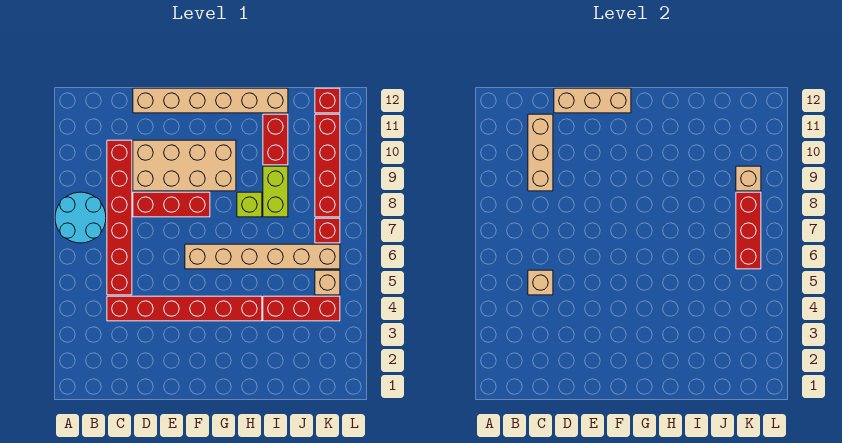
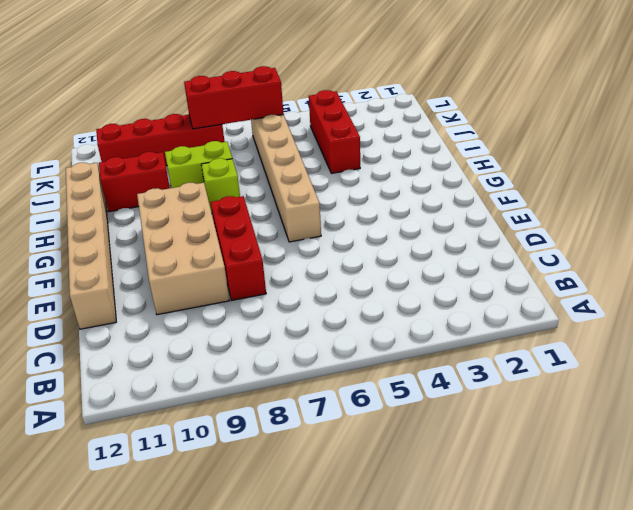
none -> cyan 2x2 round brick [55,192,106,243]
none -> red 1x6 brick [107,296,262,321]
none -> red 1x6 brick [107,140,132,295]

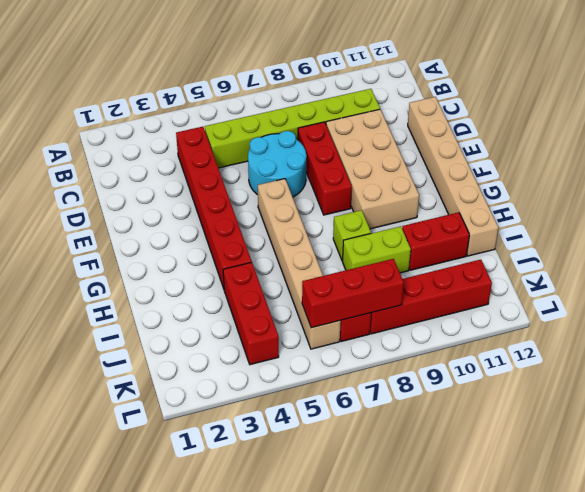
lime 1x6 brick [205,89,380,168] -> red 1x6 brick [107,140,132,295]
cyan 2x2 round brick [248,131,306,197] -> cyan 2x2 round brick moved to [55,192,106,243]
none -> tan 1x1 brick [315,270,340,295]
none -> red 1x1 brick [315,88,340,113]
none -> tan 1x1 brick [528,270,553,295]

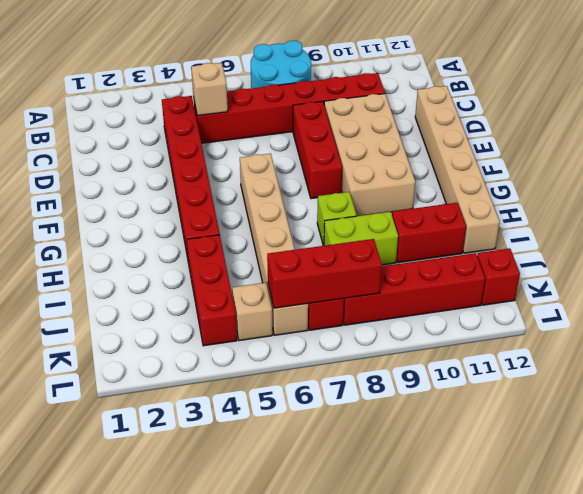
none -> tan 1x3 brick [528,114,553,191]
none -> tan 1x3 brick [554,88,631,113]
none -> tan 1x1 brick [736,166,761,191]

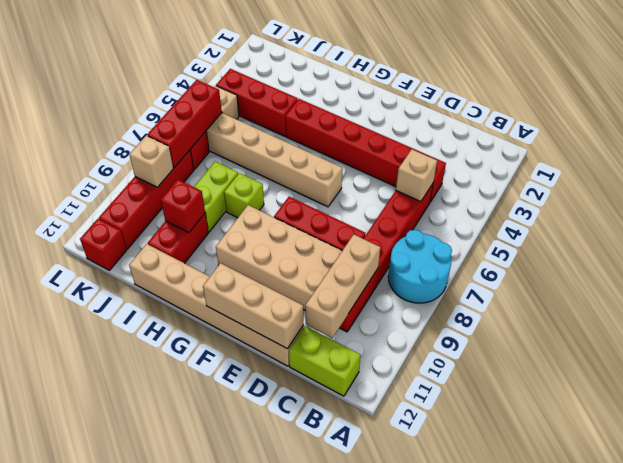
lime 1x2 brick [289,326,361,396] -> none
red 1x1 brick [161,180,205,233] -> none

